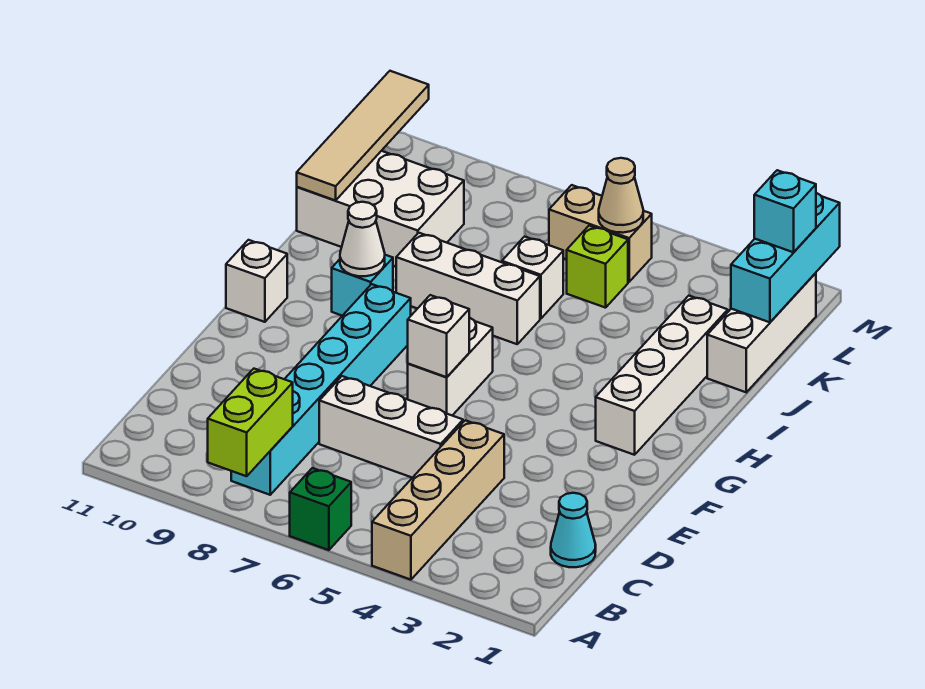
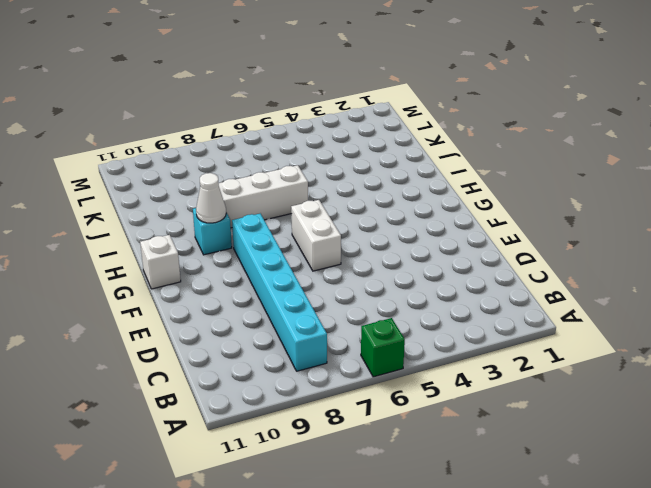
none -> tan 1x4 brick [372,420,504,580]
none -> cyan 1x1 cone [551,493,596,567]
none -> white 1x3 brick [319,376,463,478]

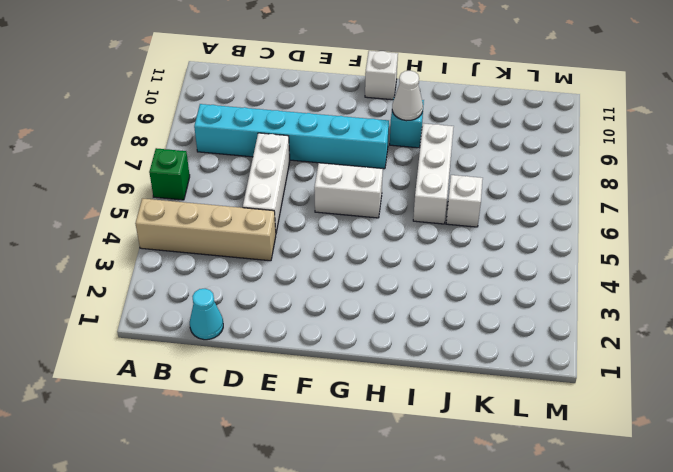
none -> white 1x4 brick [596,296,728,455]
none -> white 1x3 brick [707,273,816,392]
none -> white 2x3 brick [297,151,464,266]

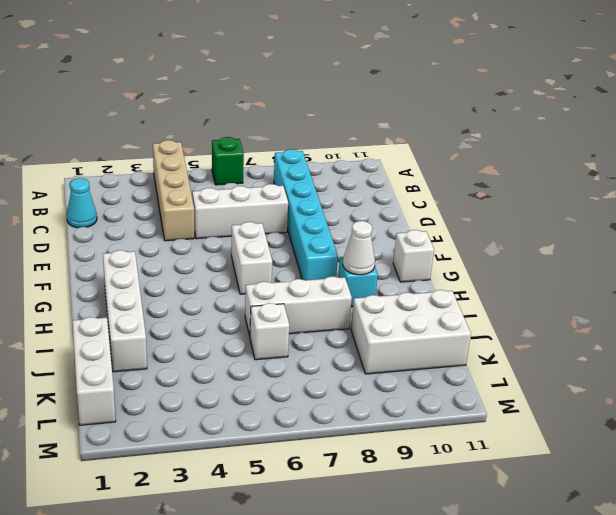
none -> lime 1x1 brick [567,226,628,308]
none -> tan 1x2 brick [549,185,652,282]
none -> lime 1x2 brick [208,369,293,476]

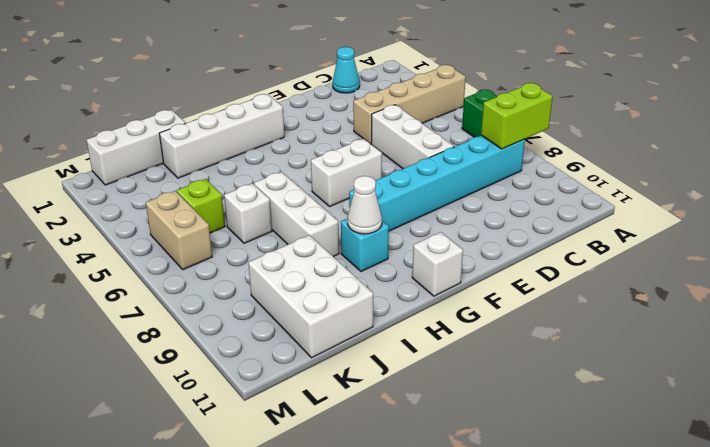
none -> white 1x1 brick [408,295,469,377]
none -> tan 1x4 tile [297,71,429,200]
none -> cyan 1x3 brick [731,193,840,322]

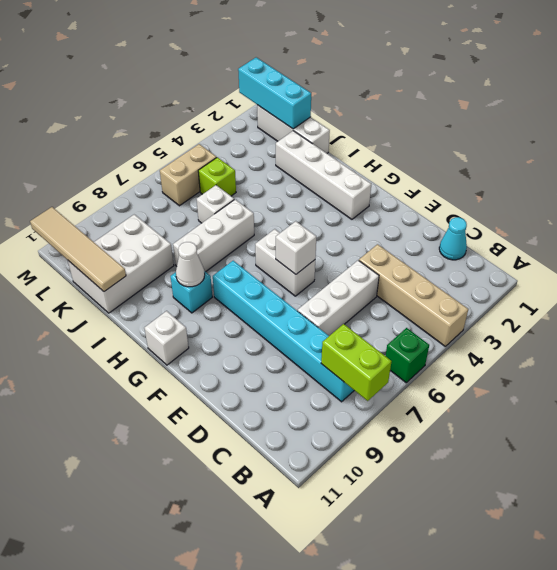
none -> tan 1x1 cone [599,158,643,233]
none -> cyan 1x1 brick [754,170,816,252]

